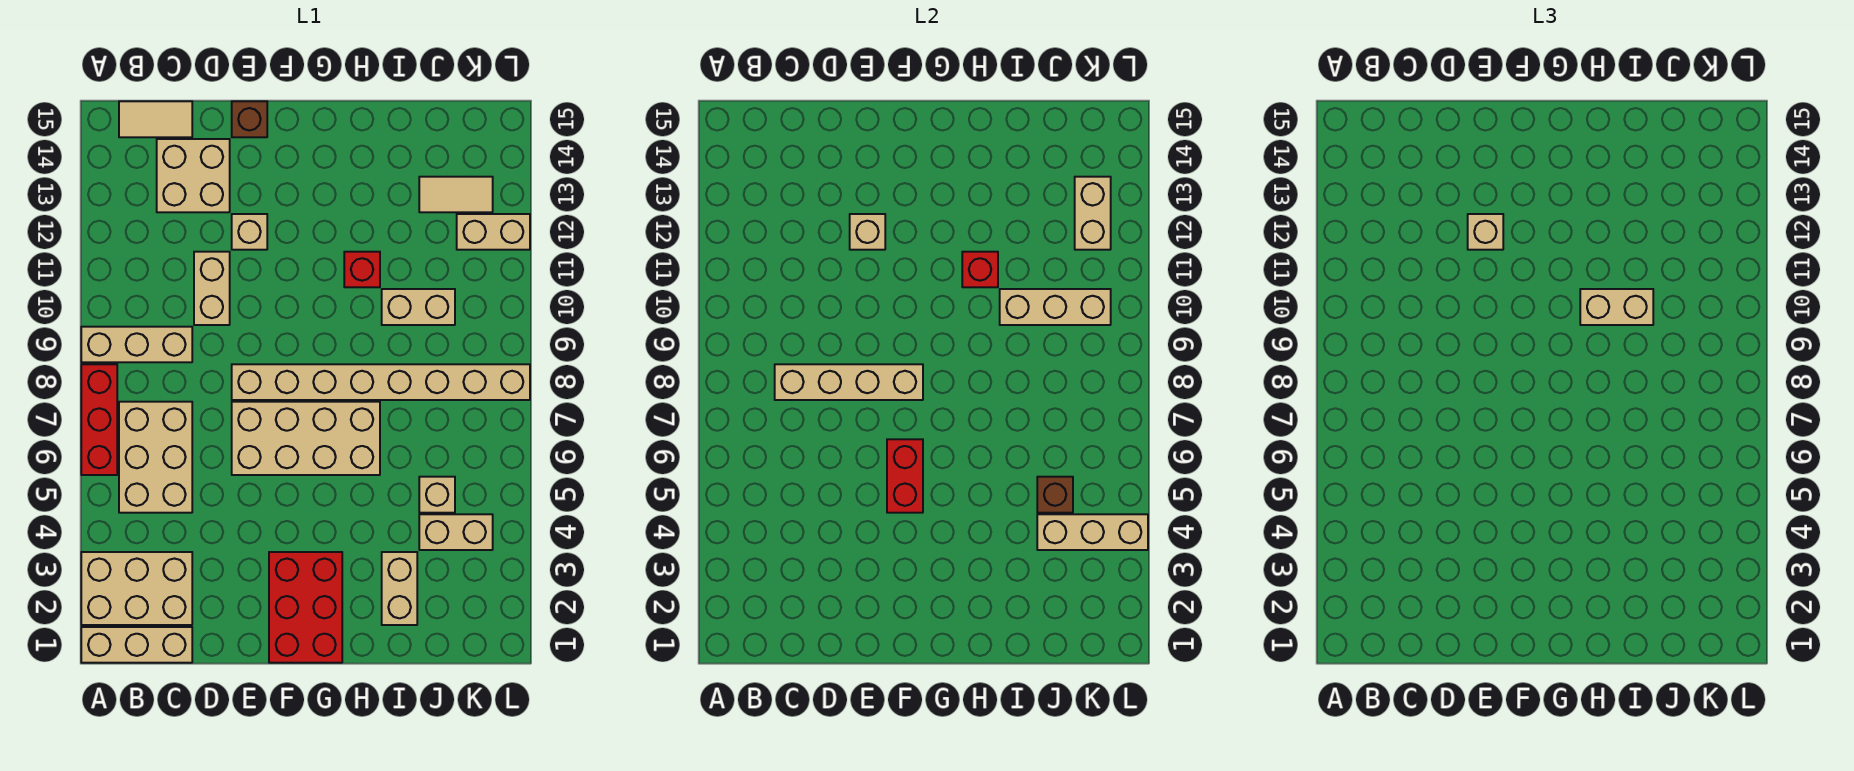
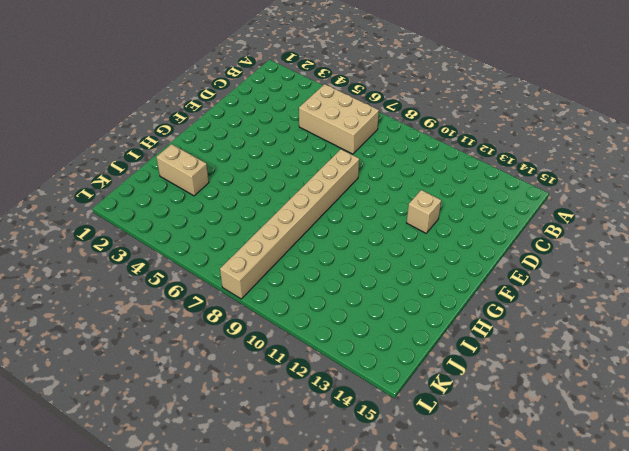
none -> tan 1x3 brick [81,627,192,663]
none -> tan 2x3 brick [81,552,192,625]
none -> red 1x3 brick [81,364,117,475]
none -> tan 1x3 brick [81,327,192,362]

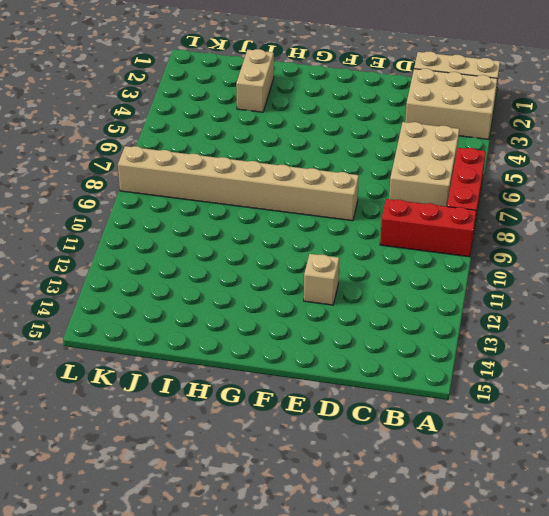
red 1x3 brick [380,199,476,257] -> tan 1x3 brick [81,327,192,362]
none -> tan 1x2 tile [119,101,192,137]
none -> tan 2x2 brick [157,139,230,212]
none -> tan 1x2 brick [194,252,230,325]
none -> tan 2x4 brick [232,402,380,475]

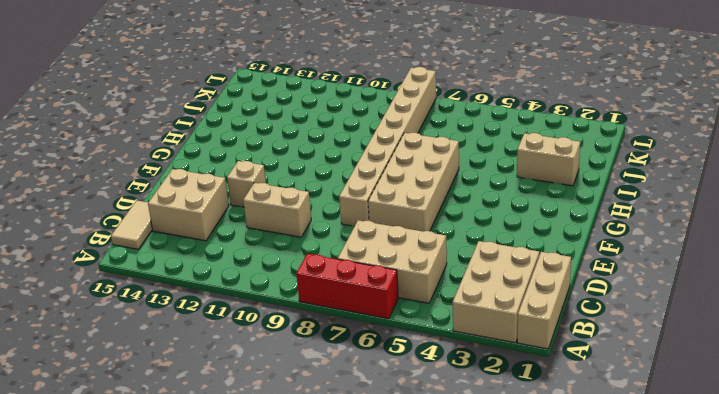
none -> tan 1x3 brick [81,327,192,362]
none -> brown 1x1 brick [232,101,267,137]
none -> red 2x3 brick [269,552,342,663]
none -> red 1x1 brick [344,252,380,287]

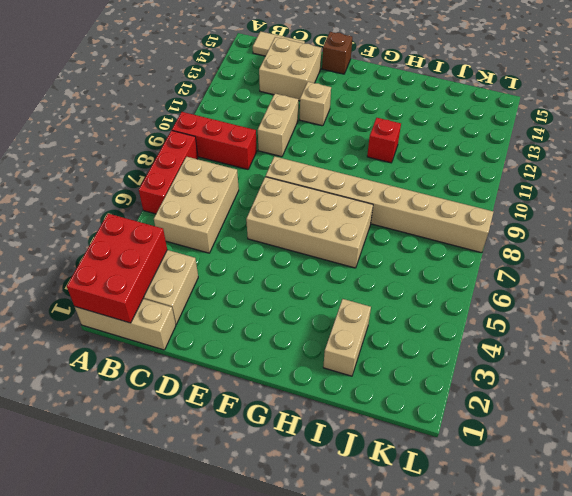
red 2x3 brick [67,214,167,323] -> red 2x3 brick moved to [269,552,342,663]
red 1x3 brick [172,112,257,169] -> tan 1x3 brick [81,327,192,362]
none -> tan 1x2 brick [382,289,455,325]
none -> tan 1x2 brick [419,514,493,550]
none -> tan 1x1 brick [419,477,455,513]
none -> tan 1x2 tile [419,177,493,212]

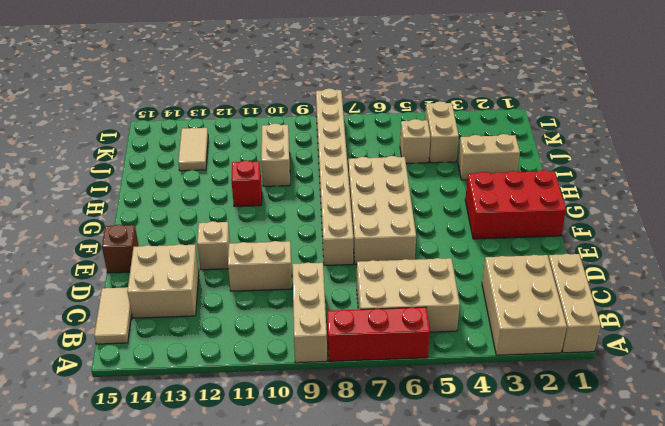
none -> tan 1x2 brick [457,214,530,250]
none -> tan 1x4 brick [775,364,923,400]
none -> tan 1x1 brick [850,214,885,250]
none -> red 1x2 brick [887,439,923,513]

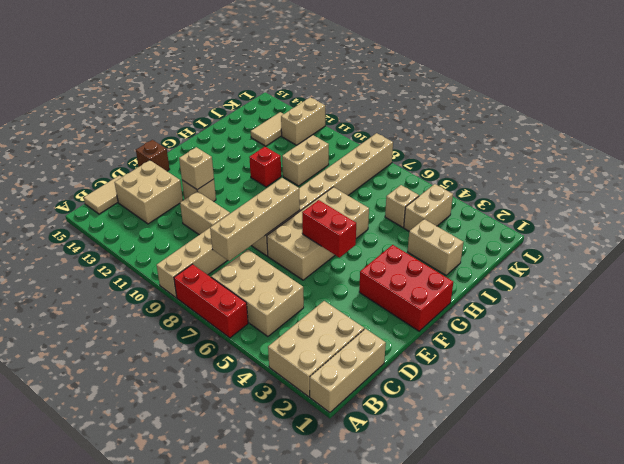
none -> red 1x1 brick [962,252,998,287]
none -> tan 1x3 brick [1000,289,1111,325]
none -> tan 1x3 brick [1037,514,1148,550]
none -> brown 1x1 brick [1037,477,1073,513]

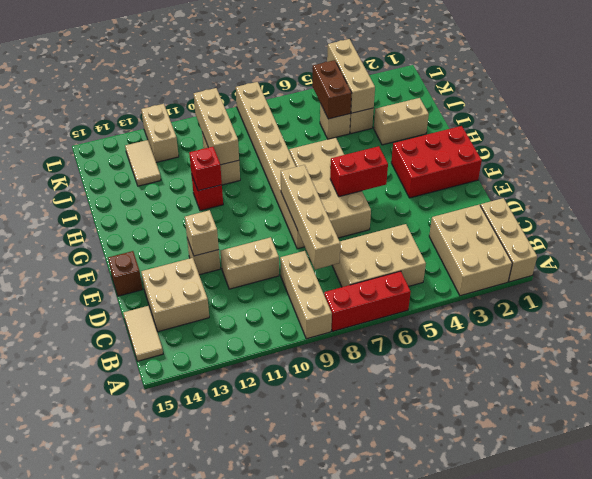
brown 1x2 brick [312,60,352,119] -> brown 1x1 brick [1037,477,1073,513]
none -> tan 1x2 brick [1075,177,1111,250]
none -> tan 1x1 brick [1468,214,1503,250]
none -> tan 1x2 brick [1580,289,1653,325]

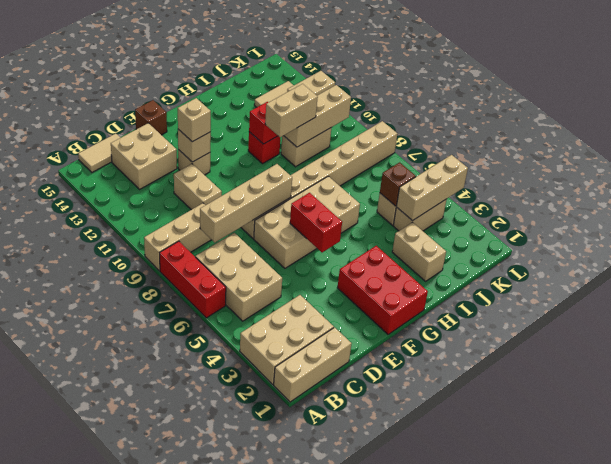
none -> tan 1x2 brick [1075,177,1111,250]

